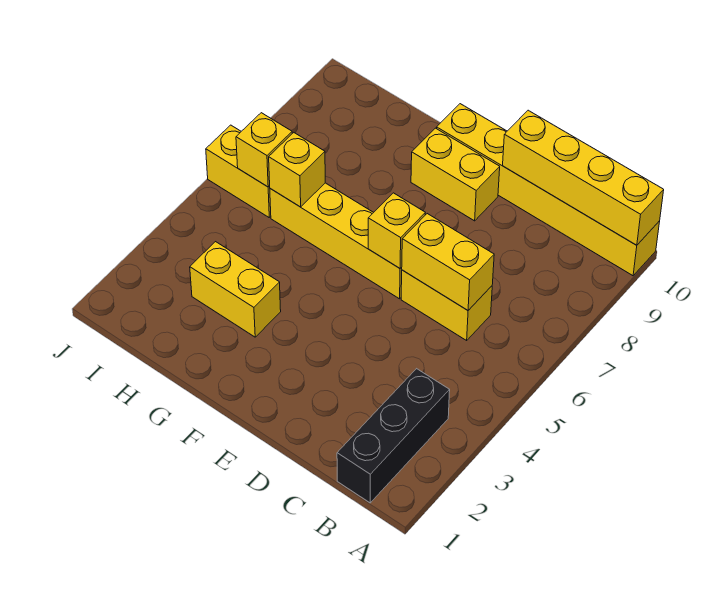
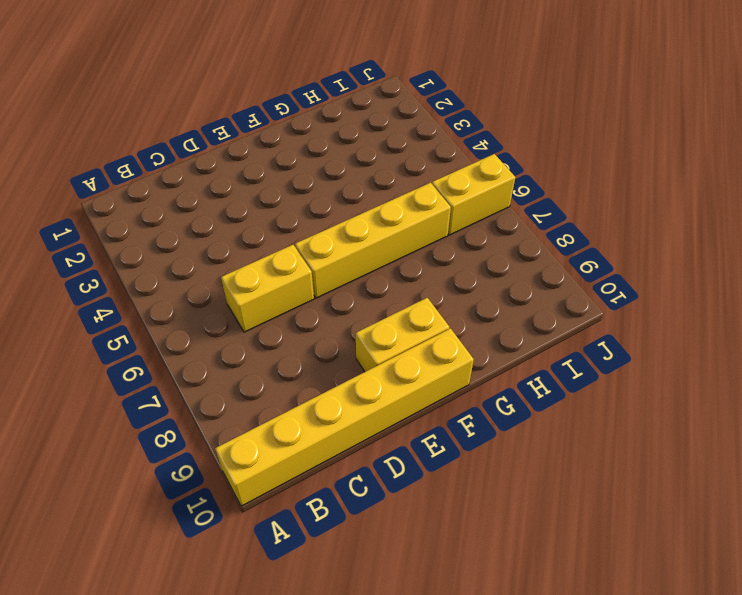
none -> black 1x3 brick [337,369,450,503]
none -> yellow 1x2 brick [190,242,281,337]
none -> yellow 1x4 brick [503,110,664,245]

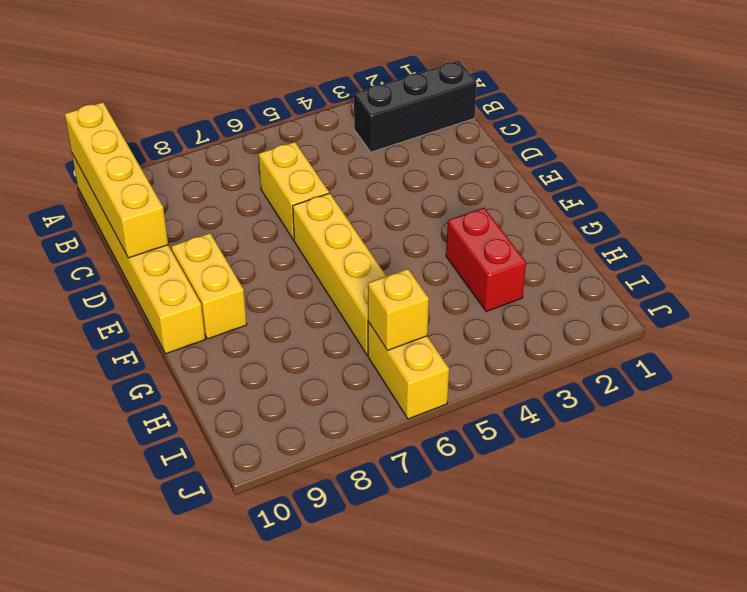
red 1x2 brick [446,208,526,312] -> yellow 1x2 brick [190,242,281,337]
none -> yellow 1x2 brick [401,214,494,310]
none -> yellow 1x1 brick [368,193,425,268]
none -> yellow 1x1 brick [269,133,325,207]

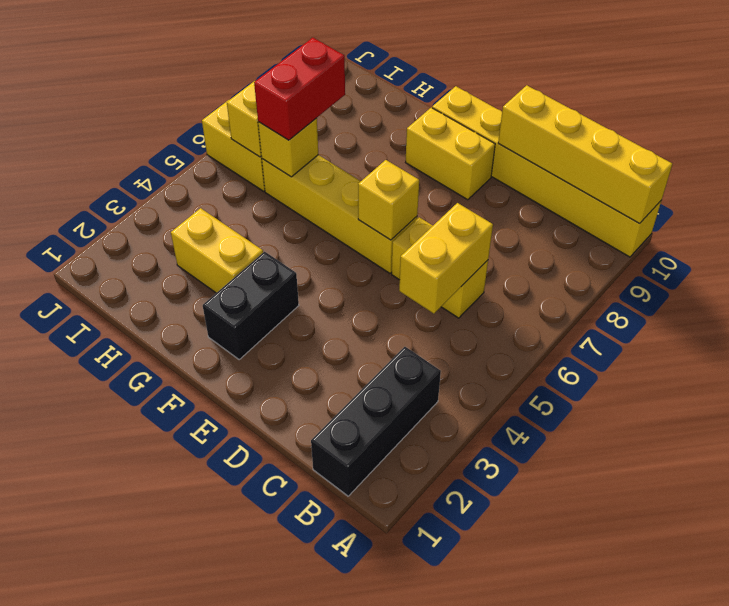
yellow 1x2 brick [399,203,493,314] -> yellow 1x2 brick turned to [401,214,494,310]
black 1x2 brick [203,252,299,359] -> none
red 1x2 brick [254,38,345,140] -> none

